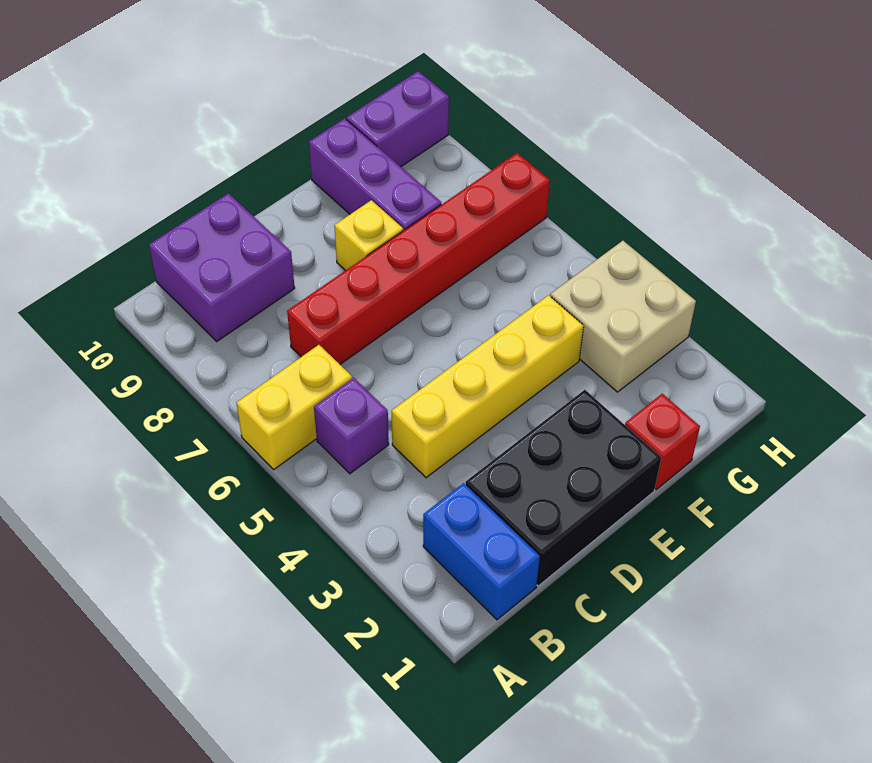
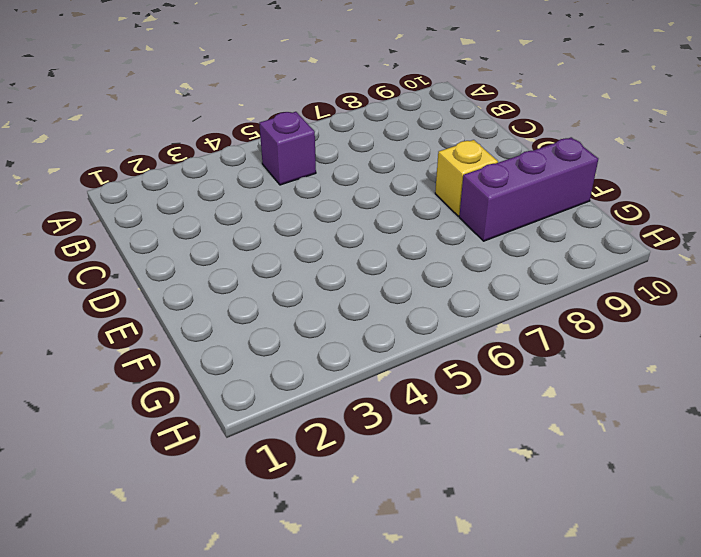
none -> yellow 1x2 brick [236,345,352,469]
none -> blue 1x2 brick [423,483,540,620]
none -> purple 2x2 brick [149,193,295,341]

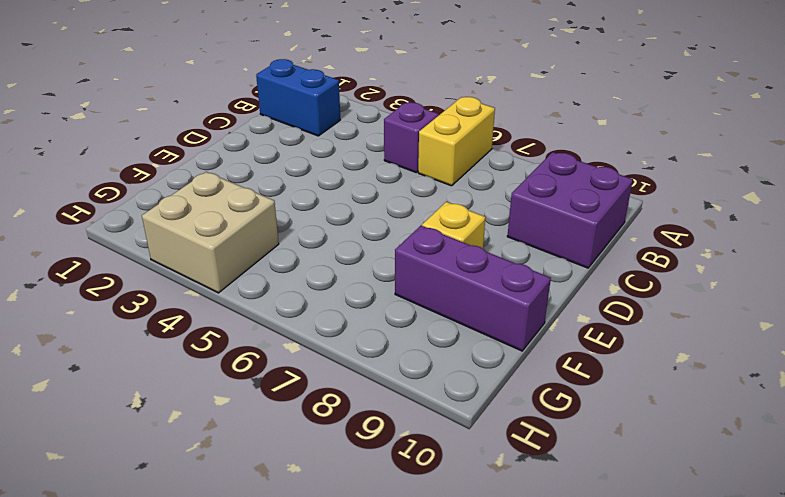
none -> black 2x3 brick [466,390,661,586]
none -> yellow 1x4 brick [392,295,584,478]
none -> red 1x6 brick [287,153,550,364]

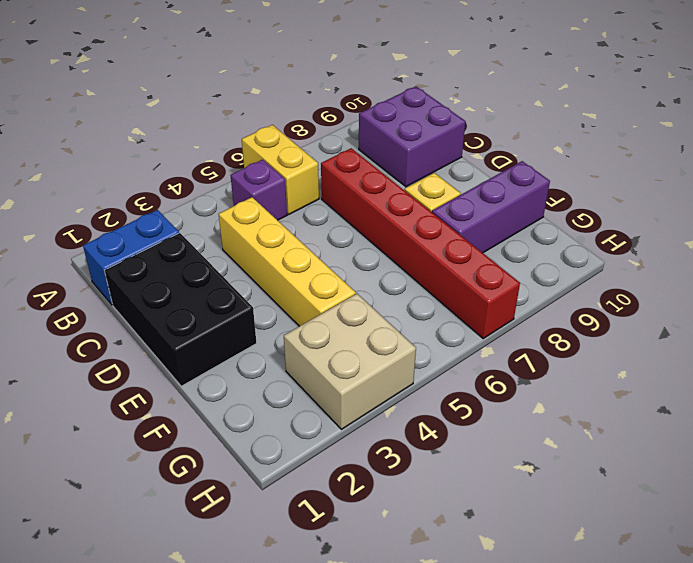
none -> red 1x1 brick [625,394,700,490]
none -> purple 1x2 brick [347,71,449,167]

